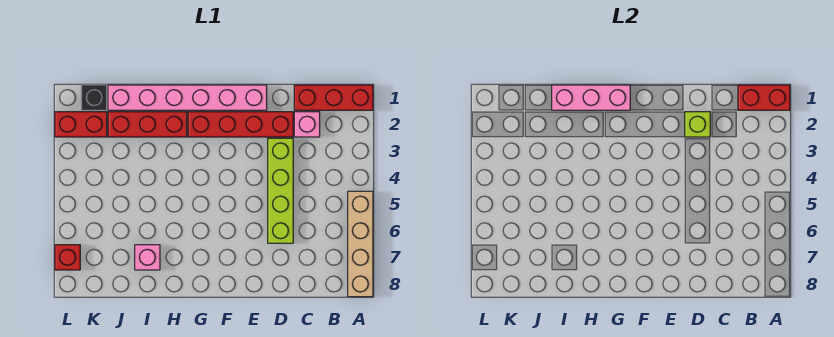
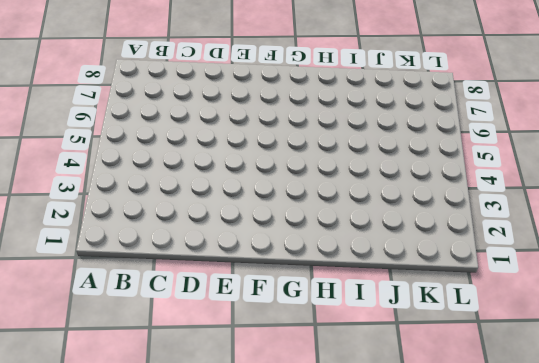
none -> red 1x3 brick [294,85,373,110]
none -> tan 1x4 brick [348,191,373,297]
none -> pink 1x1 brick [294,112,320,137]

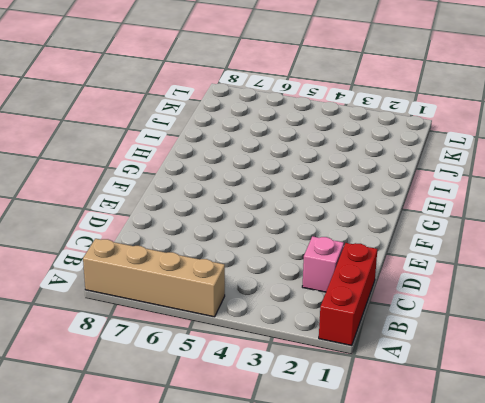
none -> red 1x4 brick [188,112,293,137]
none -> lime 1x4 brick [268,138,293,243]
none -> pink 1x6 brick [108,85,267,110]

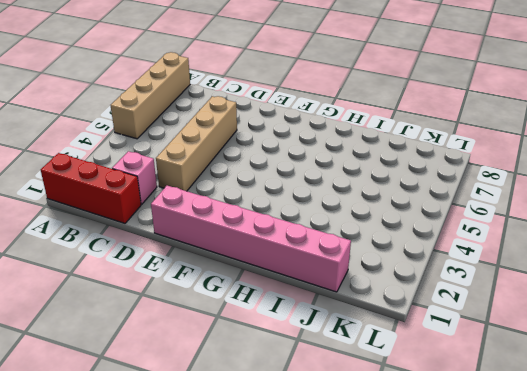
tan 1x4 brick [156,96,237,191] -> lime 1x4 brick [268,138,293,243]
none -> red 1x4 brick [188,112,293,137]
none -> red 1x3 brick [108,112,187,137]
none -> pink 1x1 brick [135,245,160,270]

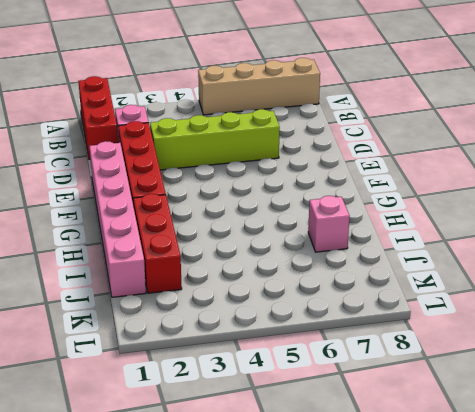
none -> black 1x1 brick [81,85,107,110]
none -> red 1x2 brick [55,112,107,137]
none -> red 1x1 brick [55,245,80,270]

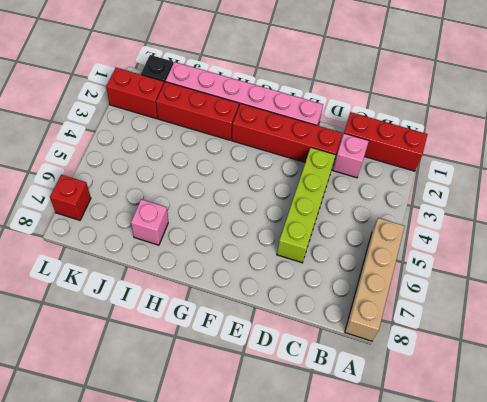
none -> red 1x2 brick [738,85,790,110]
none -> lime 1x1 brick [685,112,710,137]
none -> pink 1x3 brick [552,85,630,110]

